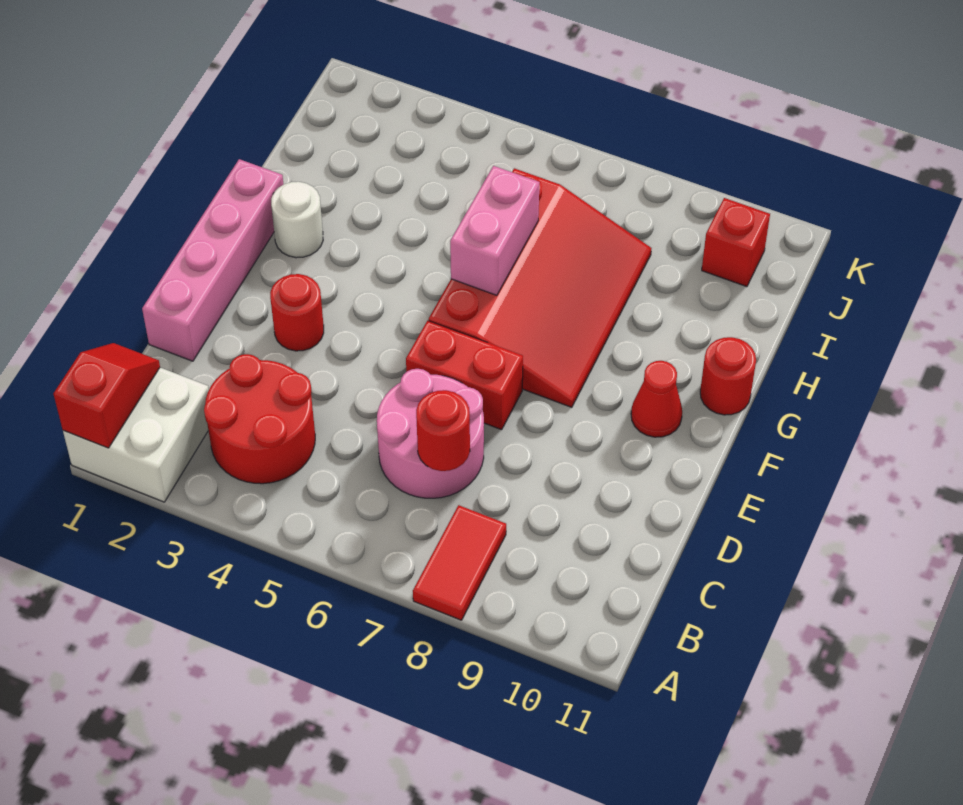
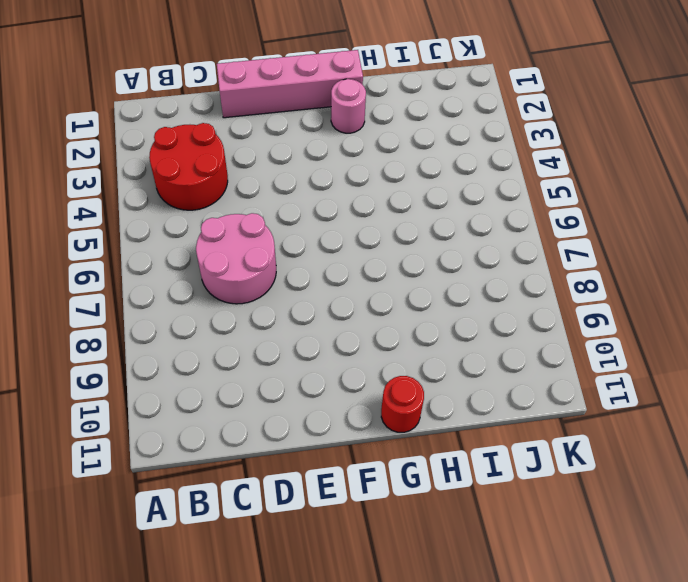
pink 1x1 round brick [331,79,366,133] -> white 1x1 round brick [271,182,323,258]
none -> white 2x2 brick [63,368,209,502]
none -> red 1x2 tile [413,505,506,620]
none -> red 1x1 round brick [270,274,324,351]

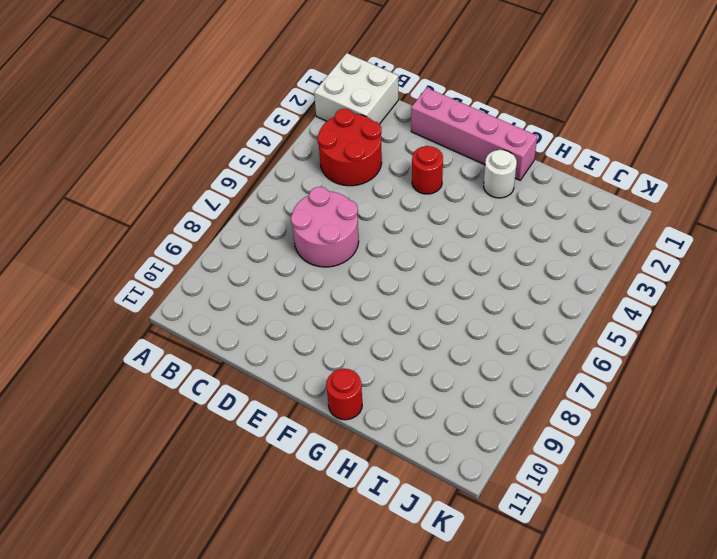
none -> red 1x2 tile [413,505,506,620]
none -> red 1x2 brick [406,321,523,430]
none -> red 3x4 slope [429,168,651,407]

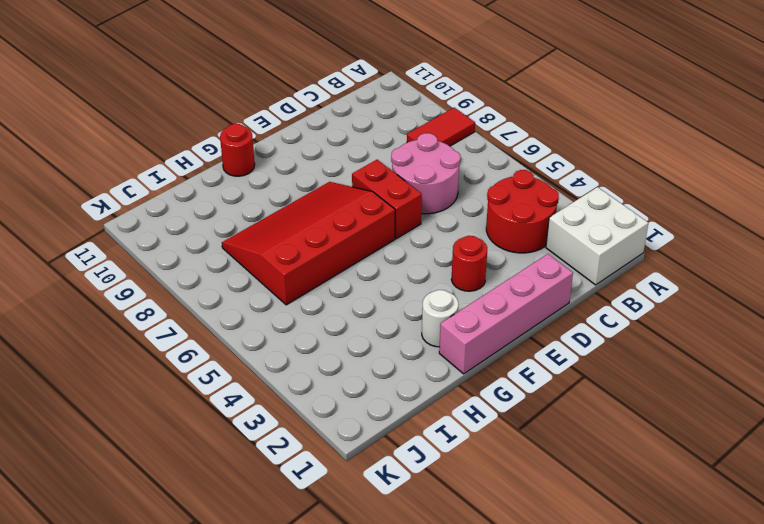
none -> red 1x1 cone [631,361,682,437]
none -> red 1x1 brick [702,198,770,287]
none -> red 1x2 slope [54,343,160,448]

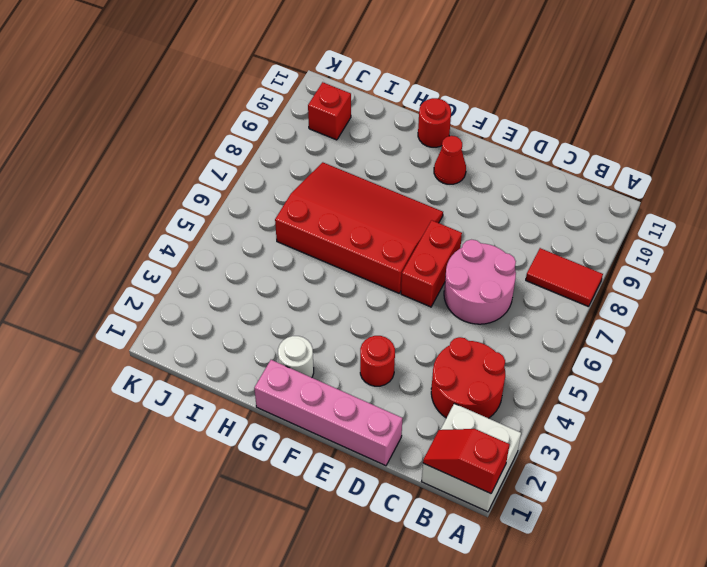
none -> red 1x1 round brick [416,390,470,471]
none -> pink 1x2 brick [450,166,540,295]

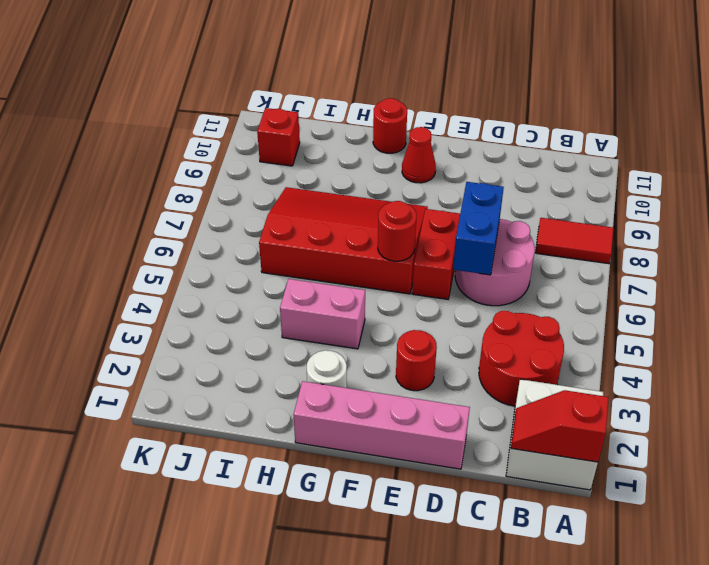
blue 1x2 brick [453,182,504,275] -> none
red 1x1 round brick [378,201,416,261] -> red 1x1 round brick moved to [416,390,470,471]
pink 1x2 brick [280,279,365,349] -> pink 1x2 brick moved to [450,166,540,295]

